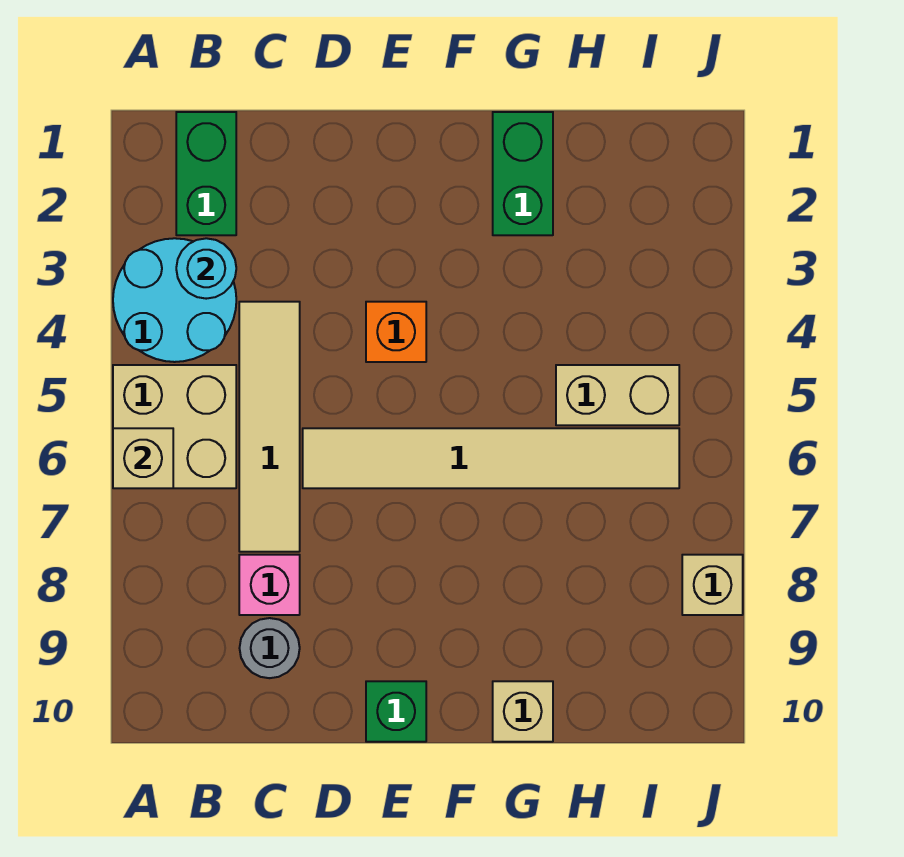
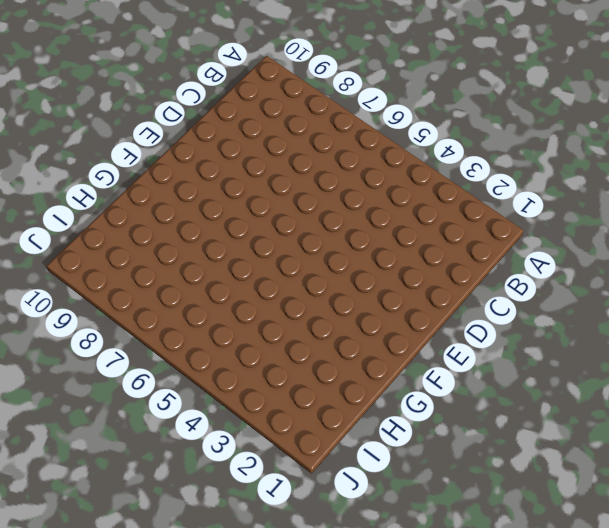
none -> cyan 2x2 round brick [113,238,236,362]
none -> tan 2x2 brick [113,365,236,488]
none -> green 1x2 brick [176,112,236,235]

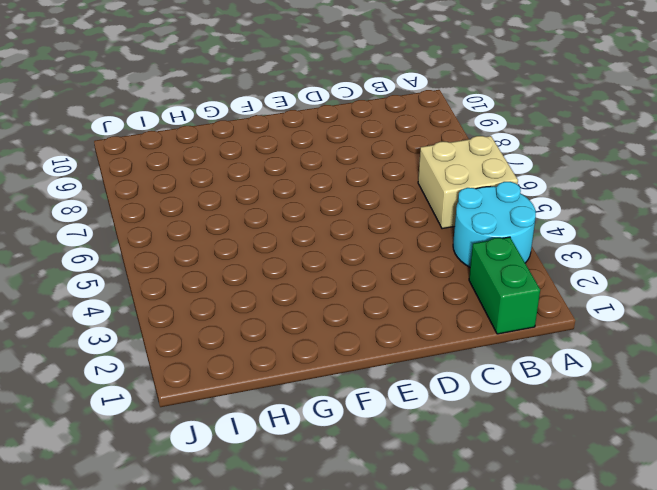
none -> tan 1x4 tile [239,302,300,552]
none -> pink 1x1 brick [239,555,300,615]
none -> grey 1x1 round brick [240,618,300,678]

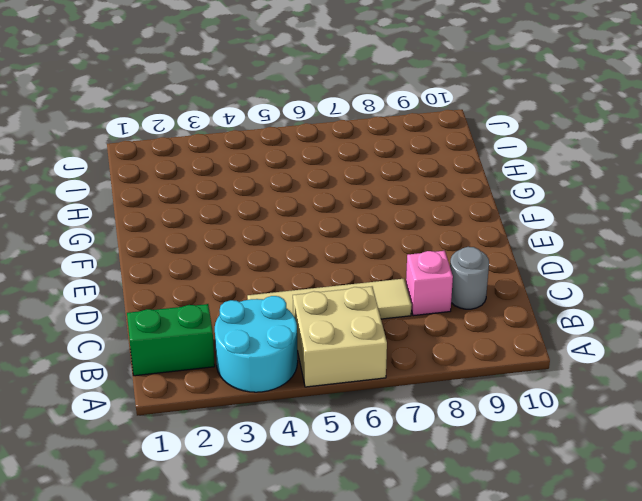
none -> tan 1x6 tile [303,428,679,488]
none -> orange 1x1 brick [366,302,426,362]
none -> green 1x1 brick [366,681,426,742]

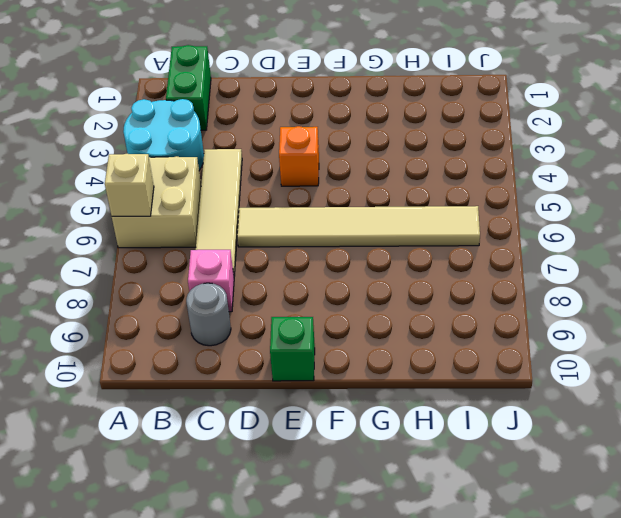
none -> green 1x2 brick [493,112,553,235]
none -> tan 1x1 brick [493,681,553,742]
none -> tan 1x2 brick [556,365,679,425]

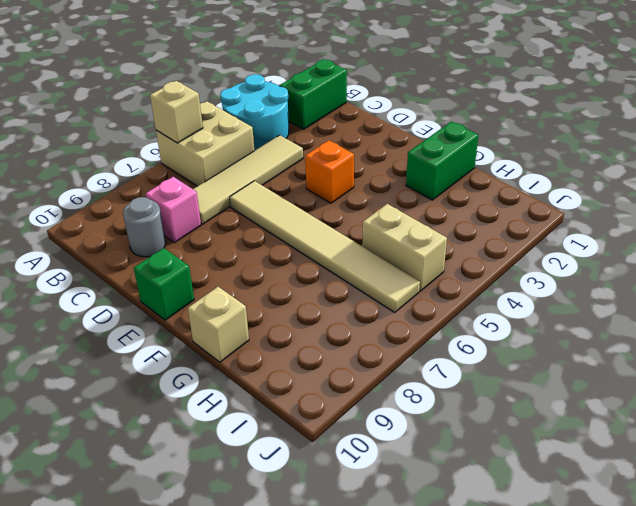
none -> tan 1x1 brick [682,555,743,615]
none -> cyan 1x1 round brick [176,238,236,299]

